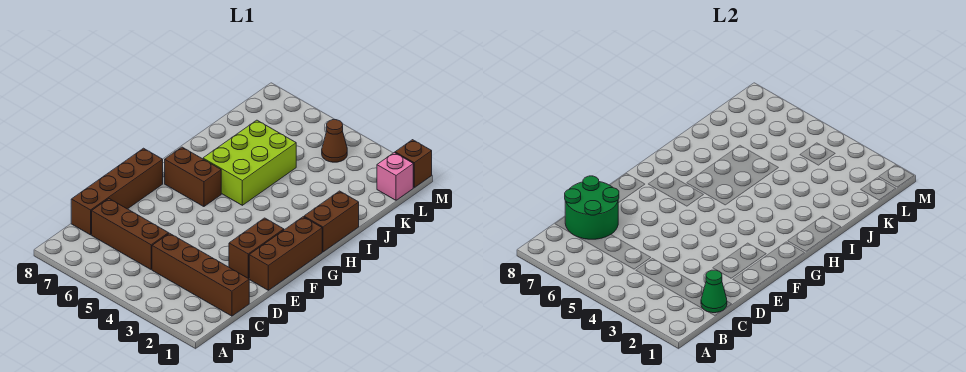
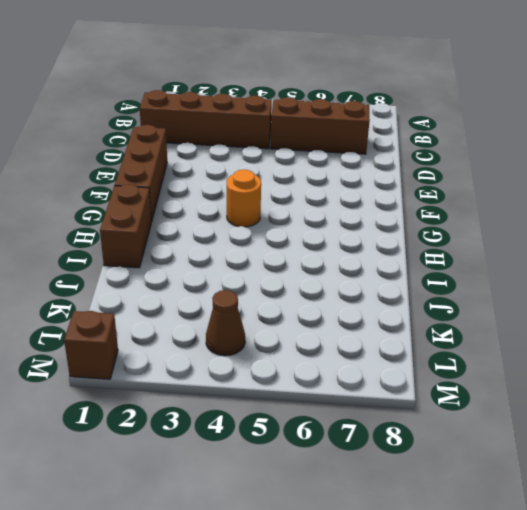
orange 1x1 round brick [227,170,261,227] -> none
none -> brown 1x4 brick [71,148,163,235]
none -> brown 1x2 brick [229,218,284,279]
none -> brown 1x2 brick [165,147,221,207]

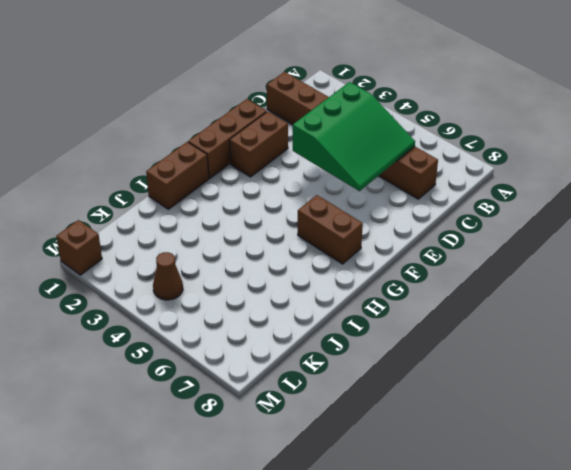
green 3x3 slope [293,82,415,191] -> none
none -> brown 1x4 brick [71,148,163,235]
none -> lime 2x3 brick [203,120,296,205]
none -> pink 1x1 brick [377,153,413,200]

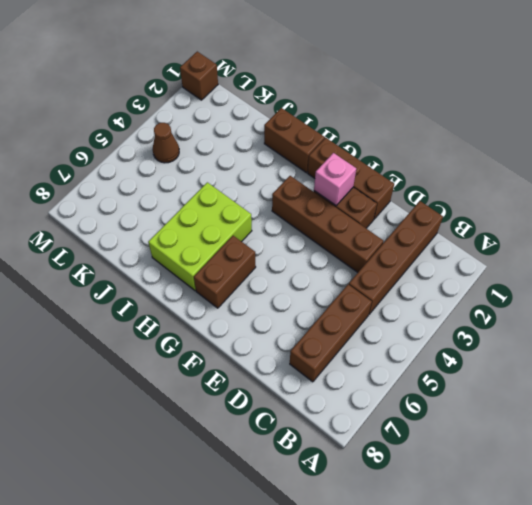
brown 1x4 brick [272,176,383,272] -> brown 1x4 brick moved to [71,148,163,235]
pink 1x1 brick [314,153,356,205] -> pink 1x1 brick moved to [377,153,413,200]
lime 2x3 brick [148,182,252,291] -> lime 2x3 brick turned to [203,120,296,205]
none -> green 1x1 cone [701,270,727,313]
none -> green 2x2 round brick [565,176,619,239]

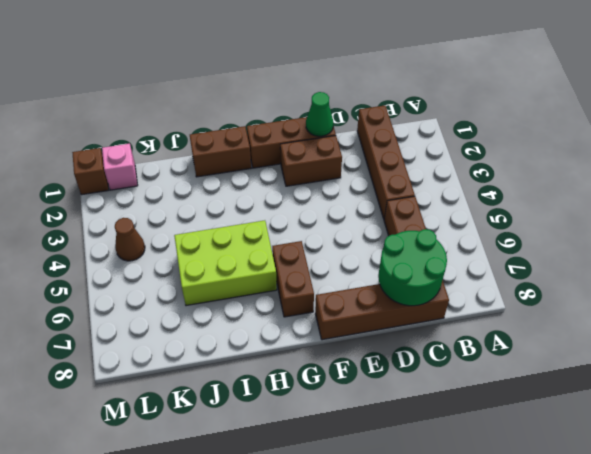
green 1x1 cone [306,92,333,136] -> green 1x1 cone moved to [701,270,727,313]

